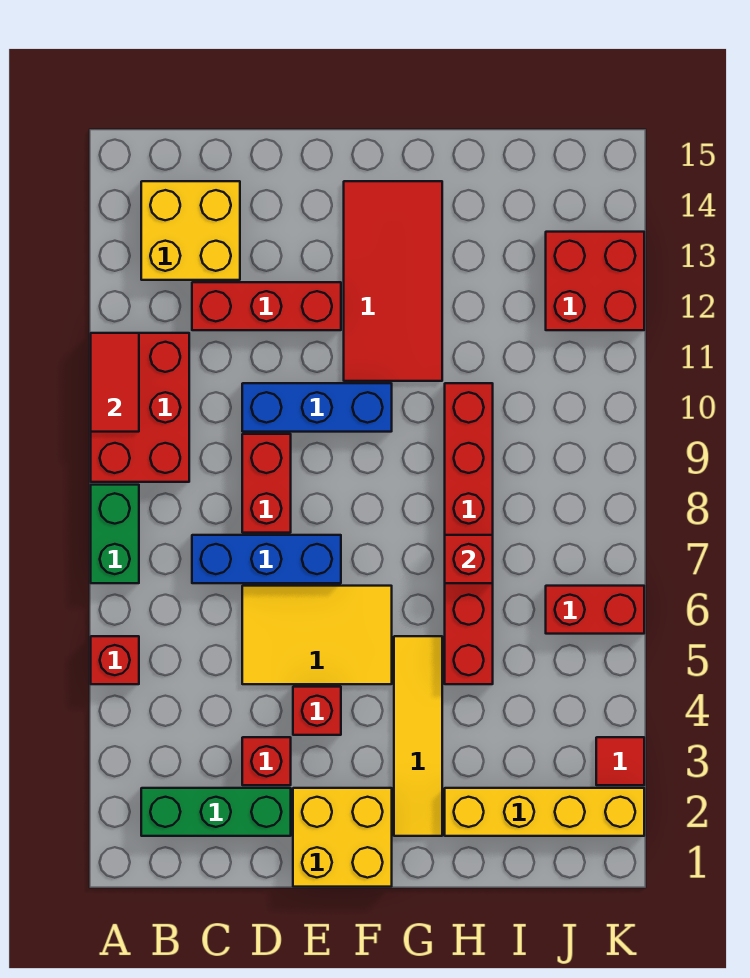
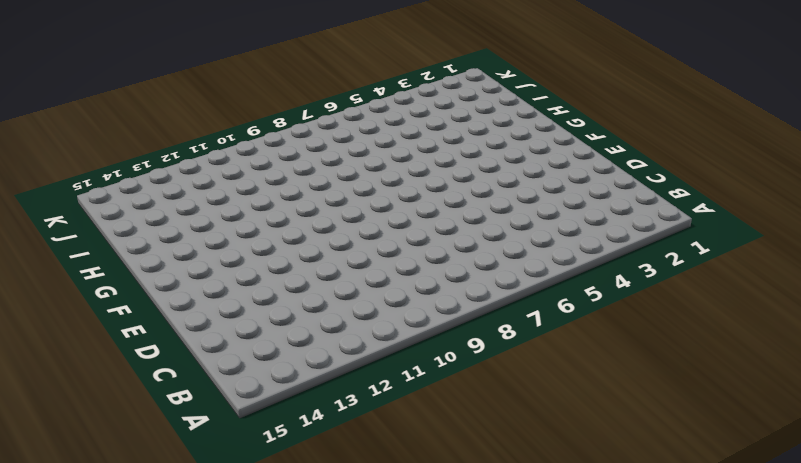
none -> red 1x1 brick [91,636,139,684]
none -> green 1x2 brick [91,485,139,583]
none -> red 2x3 brick [91,333,189,482]

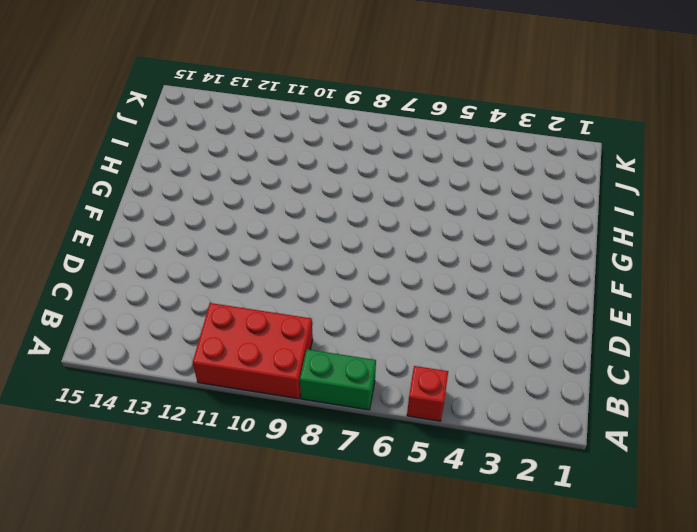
none -> green 1x3 brick [141,788,291,836]
none -> yellow 2x2 brick [141,181,240,280]
none -> blue 1x3 brick [192,535,341,583]

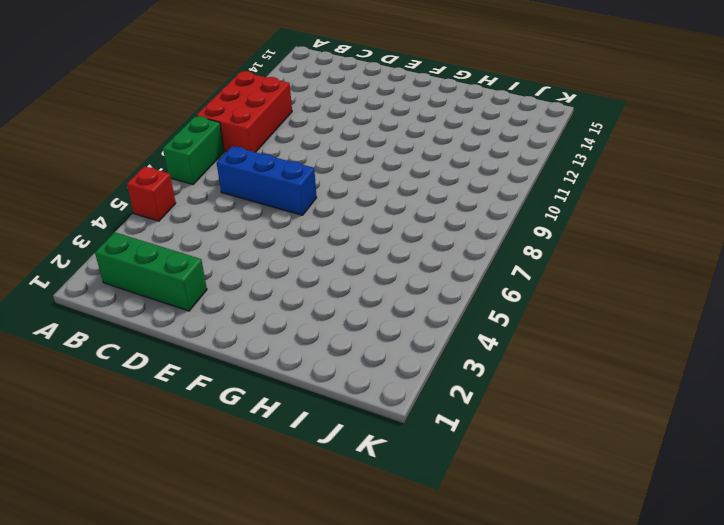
none -> yellow 2x2 brick [141,181,240,280]
none -> red 1x3 brick [192,282,341,330]
none -> red 1x1 brick [242,737,291,785]

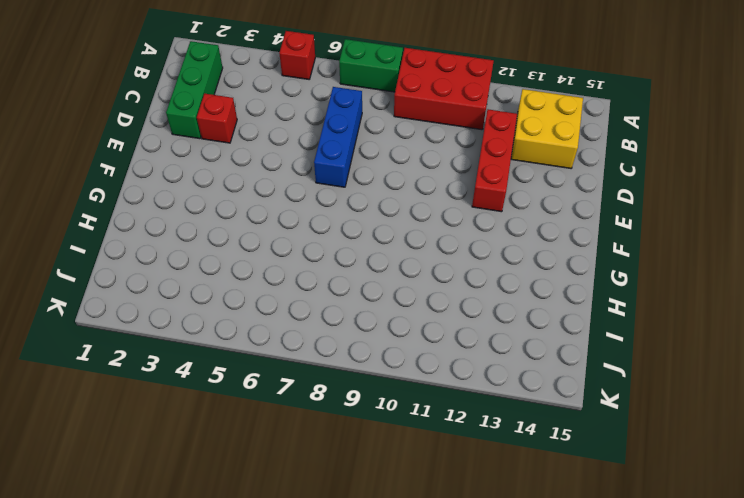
none -> yellow 2x3 tile [242,586,392,684]
none -> red 1x2 brick [242,434,291,533]
none -> blue 1x3 brick [242,383,392,432]

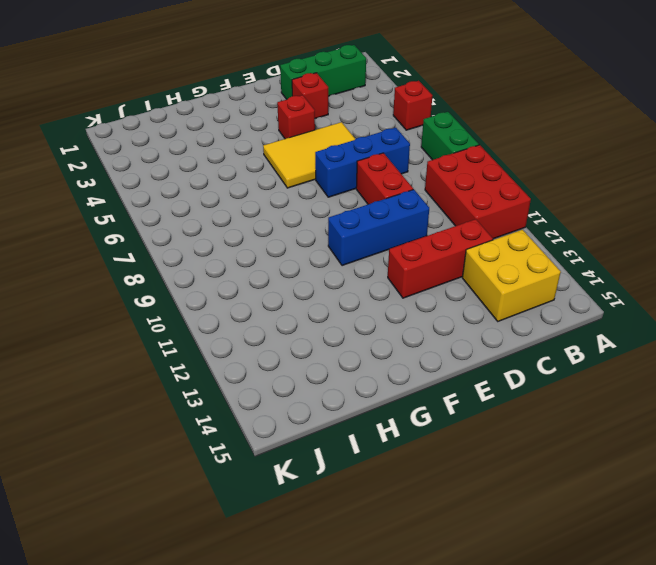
none -> yellow 2x2 brick [293,788,392,887]
none -> red 2x4 tile [344,181,442,381]
none -> yellow 1x4 tile [394,636,442,836]

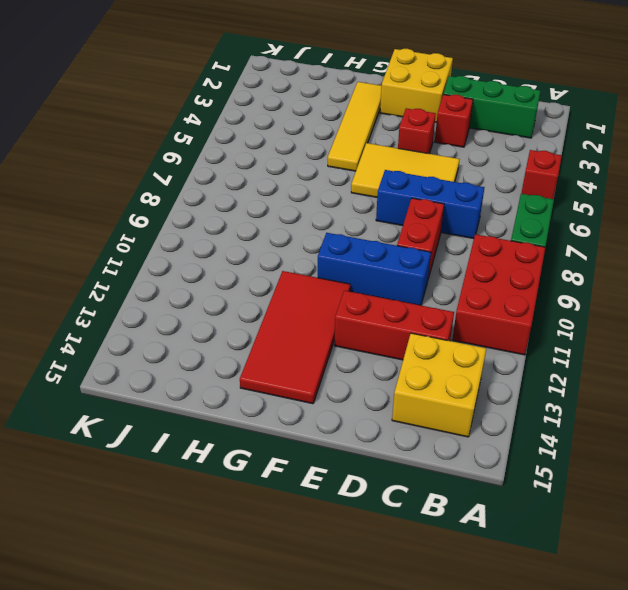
none -> yellow 1x4 brick [445,788,644,836]
none -> red 1x6 brick [445,383,493,684]
none -> red 1x2 brick [546,586,644,634]

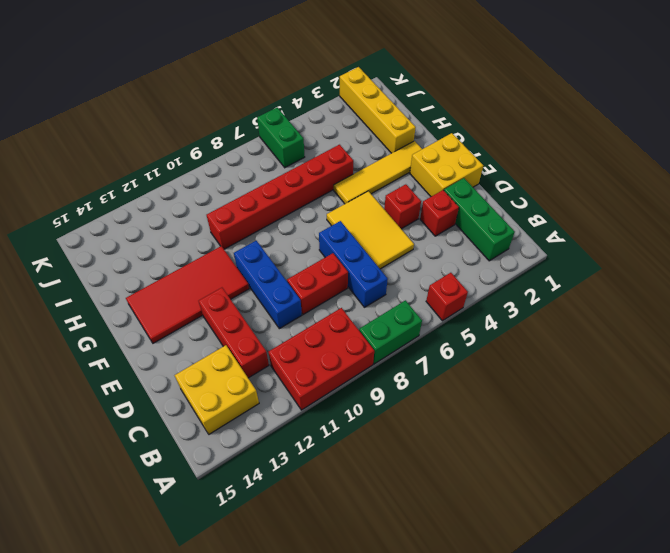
green 1x2 brick [257,108,305,168] -> red 1x2 brick [546,586,644,634]
none -> red 2x2 brick [546,232,644,330]
none -> red 1x1 tile [596,737,644,785]
none -> red 1x2 tile [91,333,139,432]

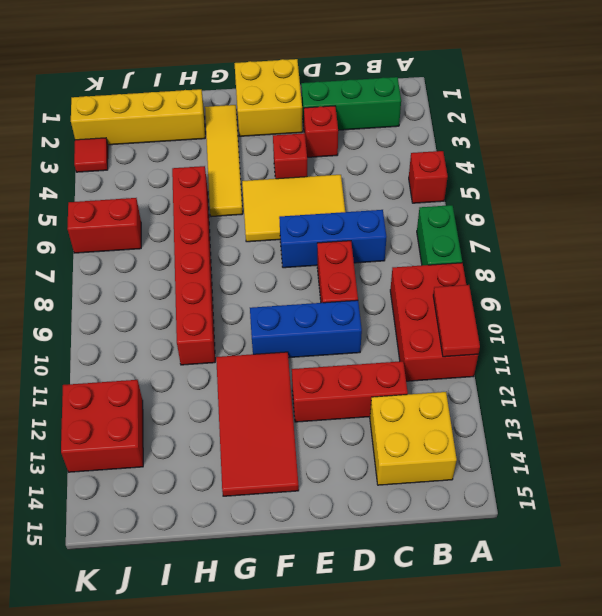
none -> red 1x1 brick [445,535,493,583]

